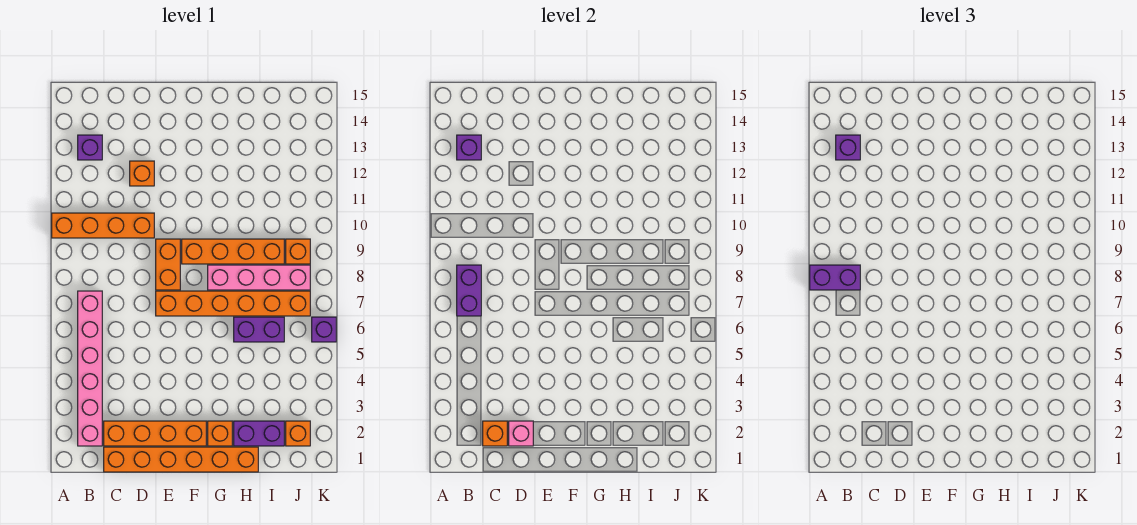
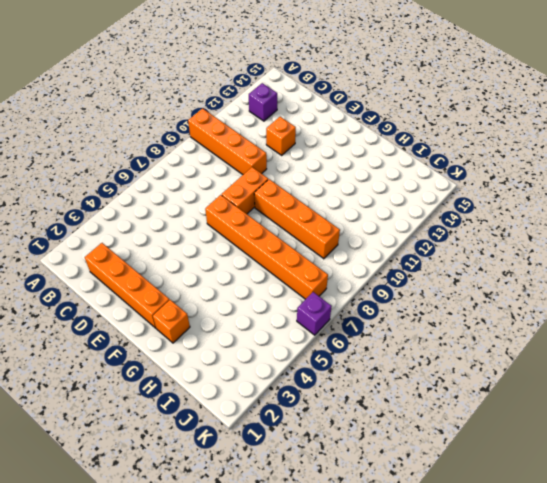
none -> pink 1x6 brick [78,291,102,446]
none -> orange 1x6 brick [104,447,258,472]
none -> pink 1x4 brick [208,265,310,290]

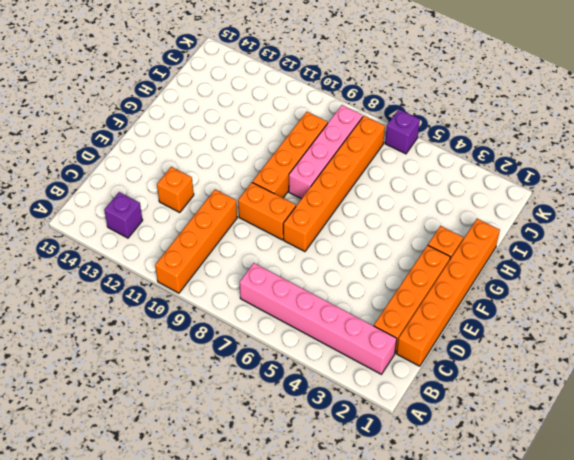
none -> purple 1x2 brick [234,421,284,446]
none -> purple 1x2 brick [234,317,284,342]
none -> orange 1x1 brick [286,421,310,446]

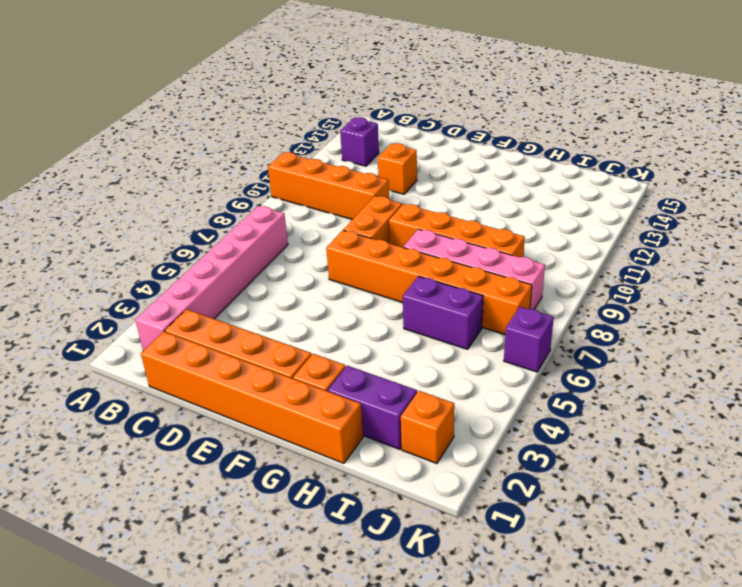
none -> orange 1x1 brick [286,239,310,264]
none -> purple 1x2 brick [457,265,481,316]
none -> purple 1x1 brick [457,135,481,160]

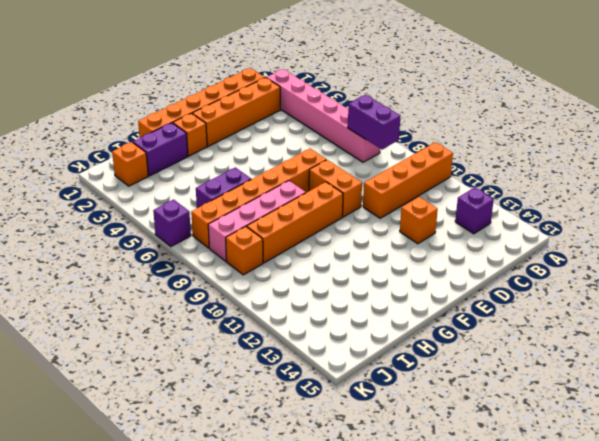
none -> purple 1x1 brick [457,135,481,160]
none -> orange 1x1 brick [483,421,507,446]
none -> pink 1x1 brick [509,421,533,446]

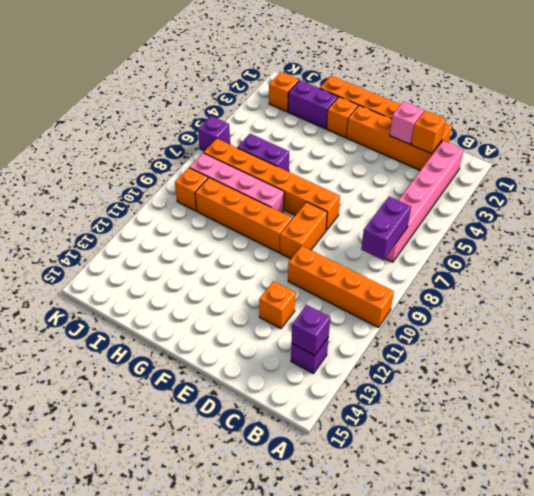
none -> purple 1x2 brick [810,265,860,290]
none -> purple 1x1 brick [836,135,860,160]

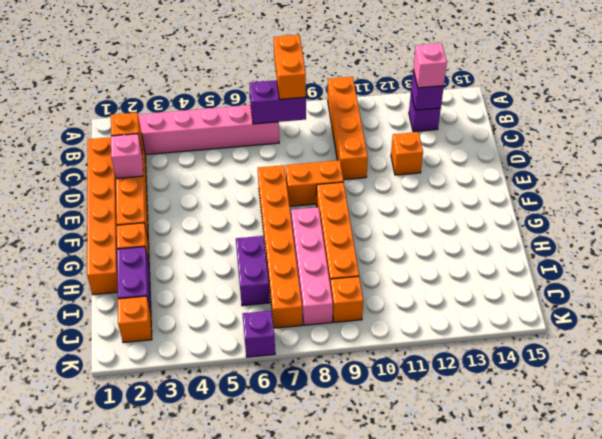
orange 1x2 brick [273,35,306,99] -> purple 1x2 brick [810,265,860,290]
pink 1x1 brick [413,43,447,88] -> purple 1x1 brick [836,135,860,160]

